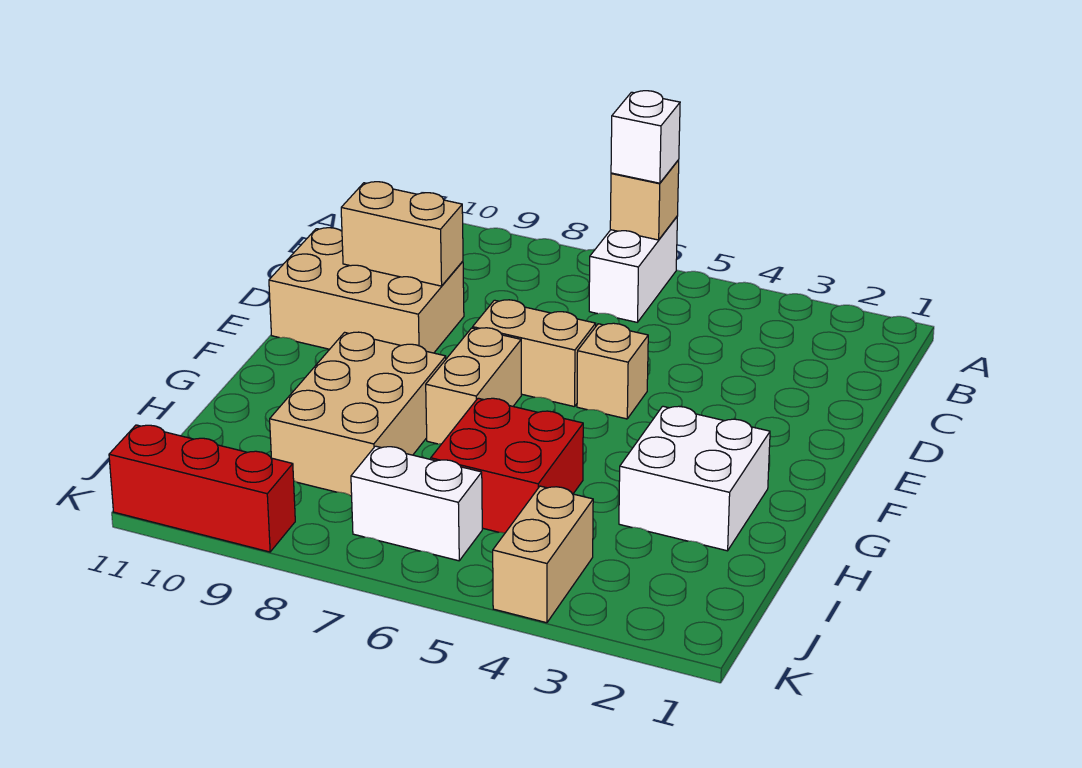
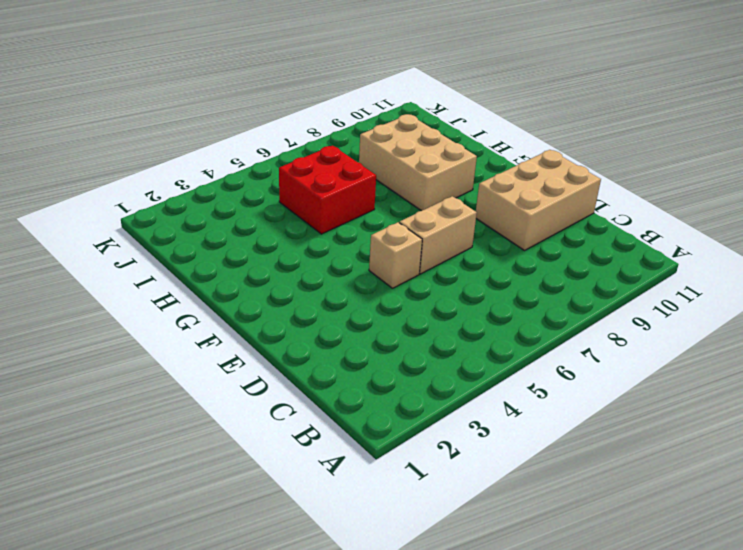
none -> white 1x2 brick [589,217,677,322]
none -> tan 1x2 brick [426,328,521,444]
none -> white 2x2 brick [619,406,770,551]

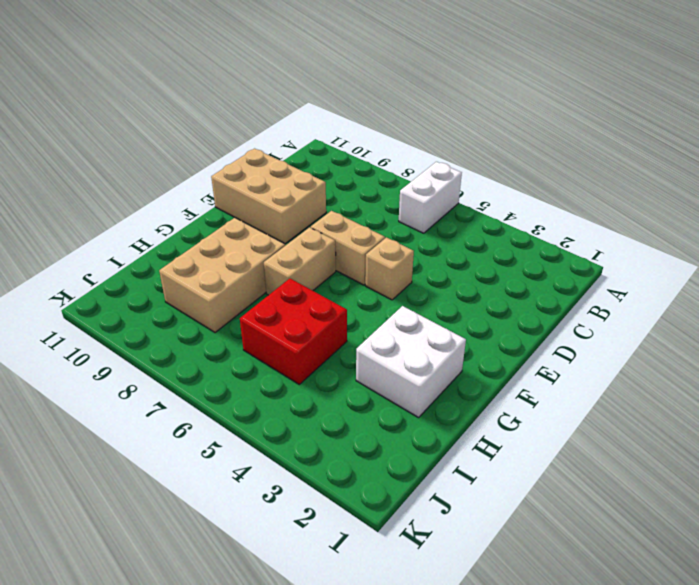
none -> tan 1x2 brick [493,486,593,623]
none -> white 1x2 brick [351,446,482,561]
none -> red 1x3 brick [109,425,295,552]

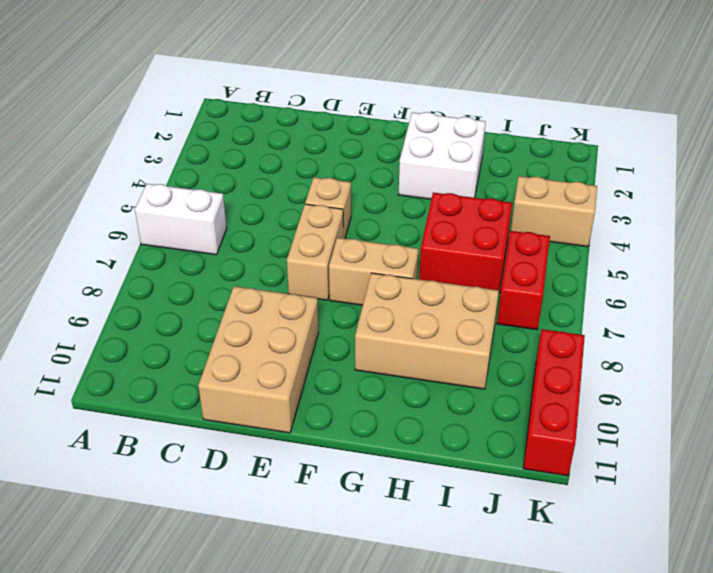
red 1x2 brick [497,231,550,330] -> white 1x2 brick [351,446,482,561]
none -> tan 1x1 brick [610,160,679,240]
none -> tan 1x2 brick [341,182,463,286]
none -> white 1x1 brick [611,91,680,183]

